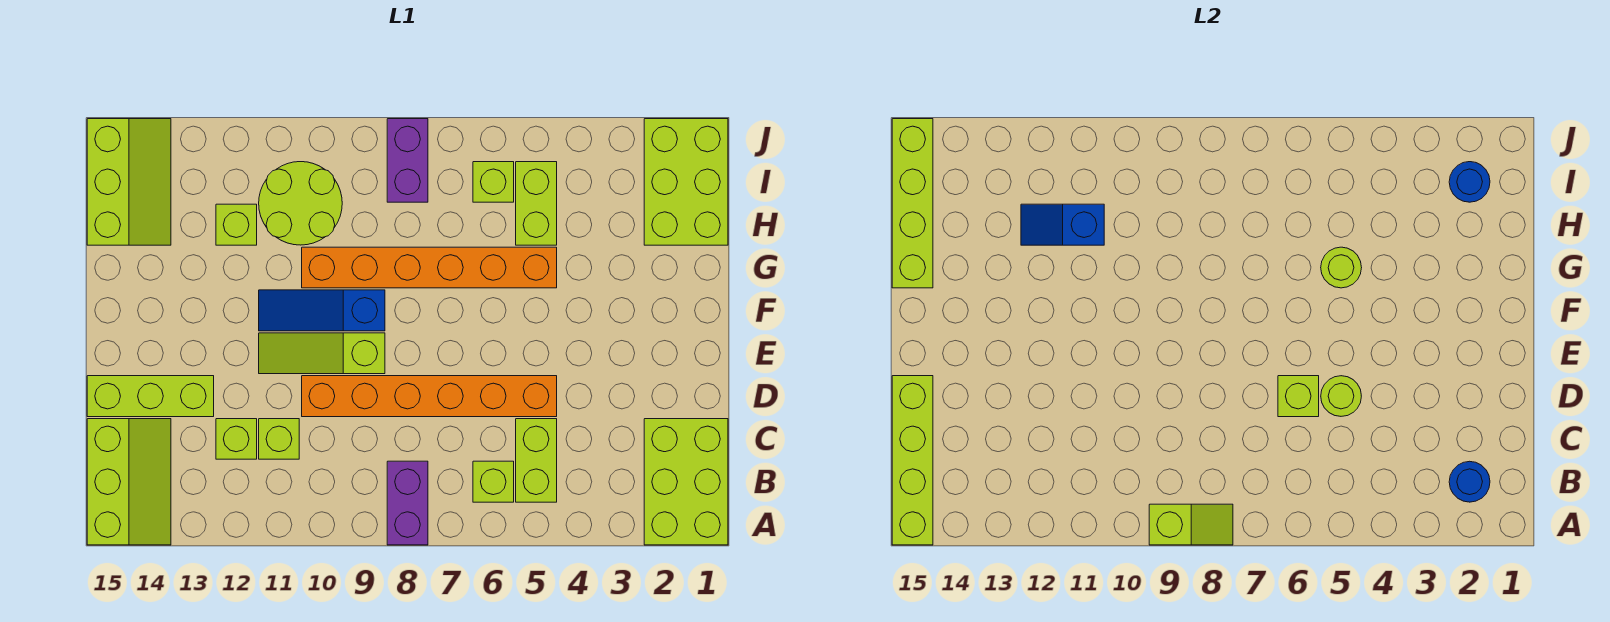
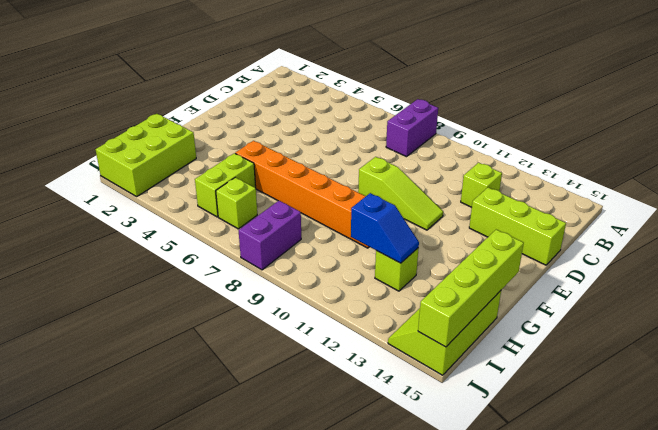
none -> lime 2x3 brick [644,419,728,545]
none -> lime 2x3 slope [87,419,171,545]
none -> lime 1x2 brick [516,419,557,502]

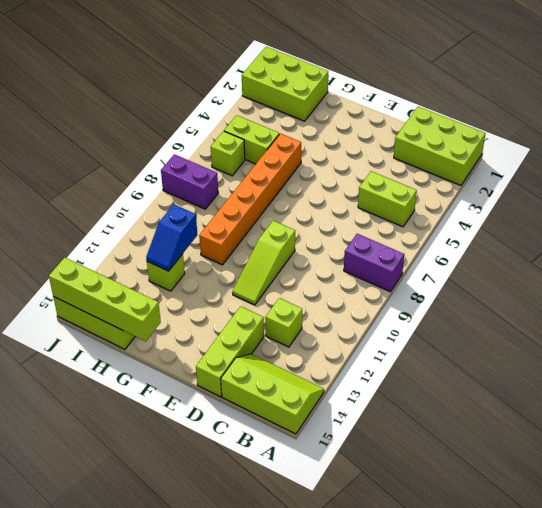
none -> lime 1x1 brick [473,461,514,502]
none -> lime 1x1 brick [259,419,299,459]
none -> orange 1x6 brick [302,376,557,417]

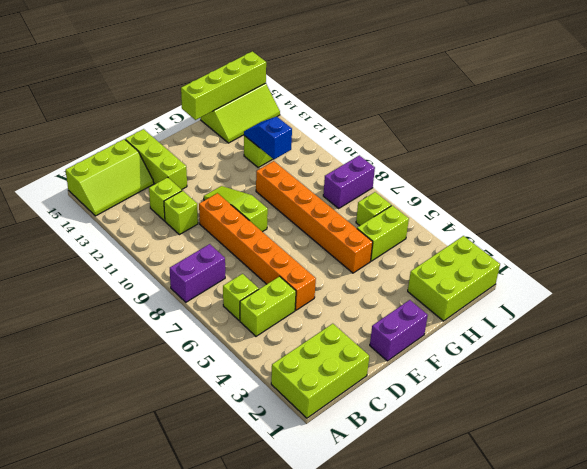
purple 1x2 brick [370,300,428,361] -> none
none -> blue 1x3 slope [259,290,385,331]
none -> lime 2x2 round brick [259,162,342,245]
none -> lime 1x2 slope [1149,504,1233,545]

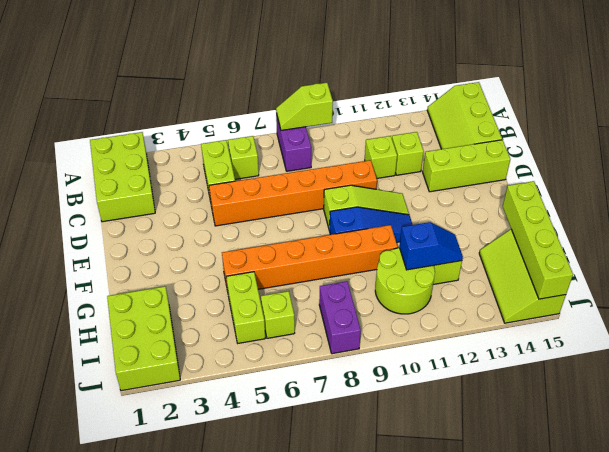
none -> lime 1x4 brick [892,376,933,545]
none -> blue 1x1 round brick [1449,461,1490,502]
none -> lime 1x1 round brick [1321,376,1361,416]

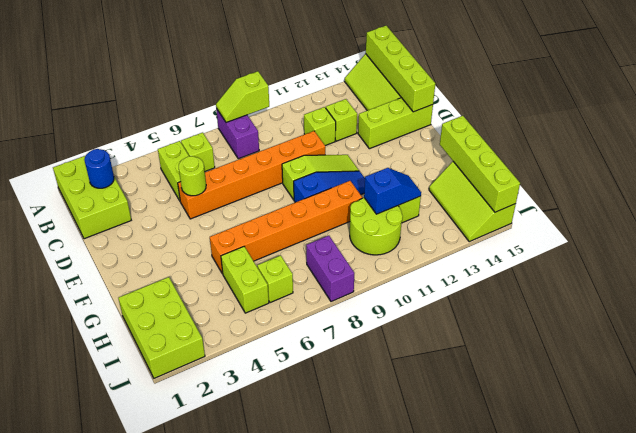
none -> lime 1x1 brick [1278,376,1319,417]
none -> lime 1x1 round brick [1321,247,1362,288]
none -> blue 1x1 round brick [1449,162,1490,202]

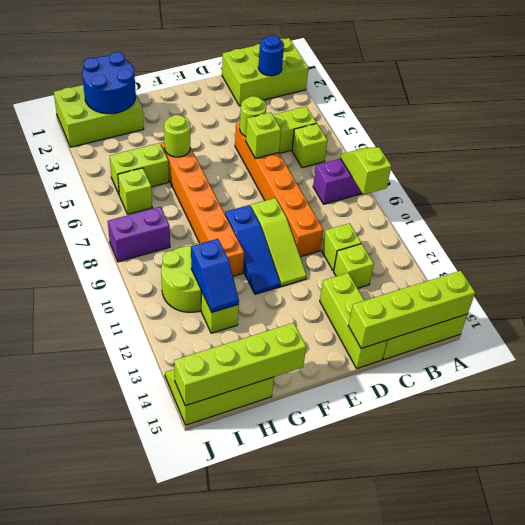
blue 2x2 round brick [82,52,136,114] -> blue 1x1 round brick [1449,162,1490,202]

